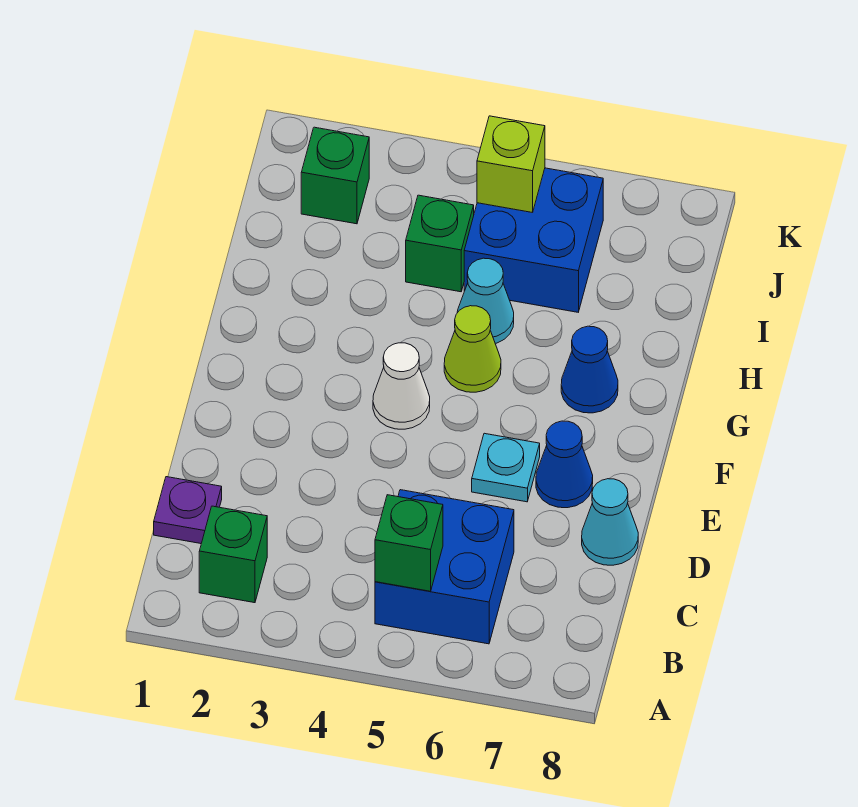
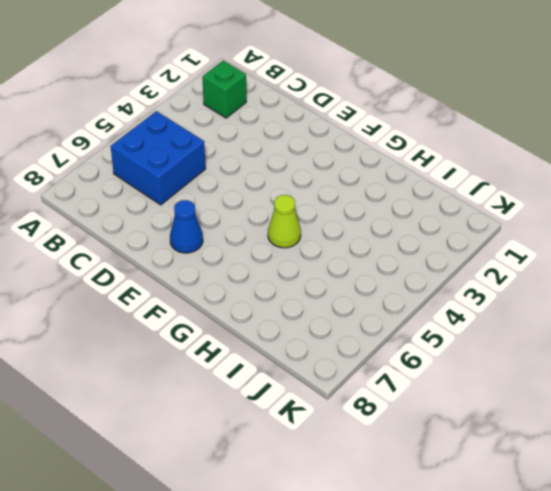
none -> purple 1x1 plate [154,477,222,544]
none -> cyan 1x1 cone [582,479,638,565]
none -> cyan 1x1 plate [472,433,540,502]

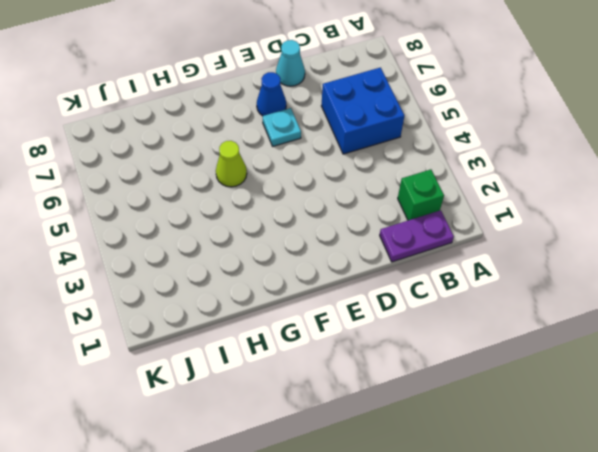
purple 1x2 plate [380,210,454,262] -> purple 1x1 plate [154,477,222,544]
none -> white 1x1 cone [373,343,430,429]
none -> blue 1x1 cone [561,326,618,413]
none -> cyan 1x1 cone [457,258,514,344]

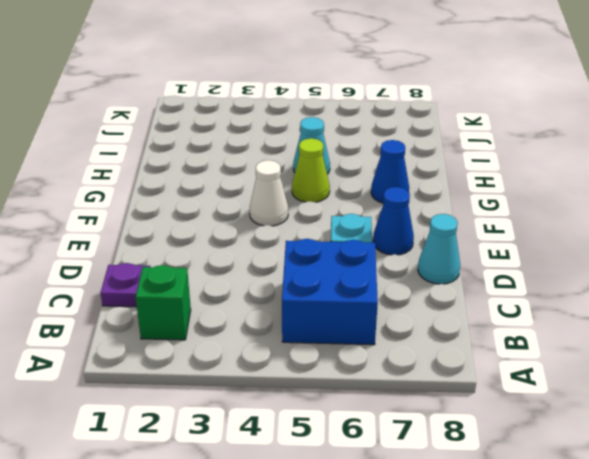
none -> green 1x1 brick [406,195,474,292]
none -> blue 2x2 brick [464,168,603,312]
none -> green 1x1 brick [301,127,369,224]

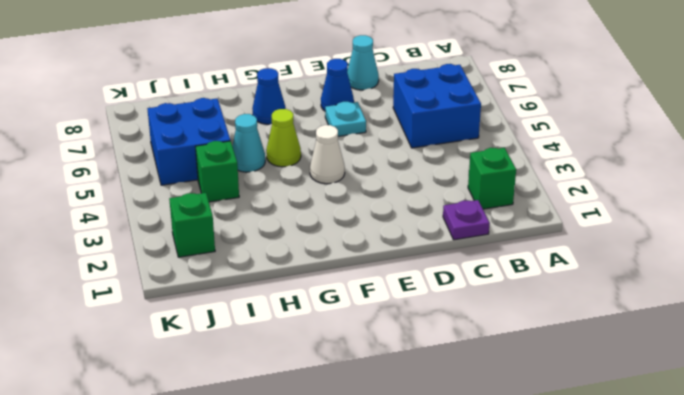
none -> green 1x1 brick [375,495,443,591]
none -> lime 1x1 brick [477,116,545,213]

